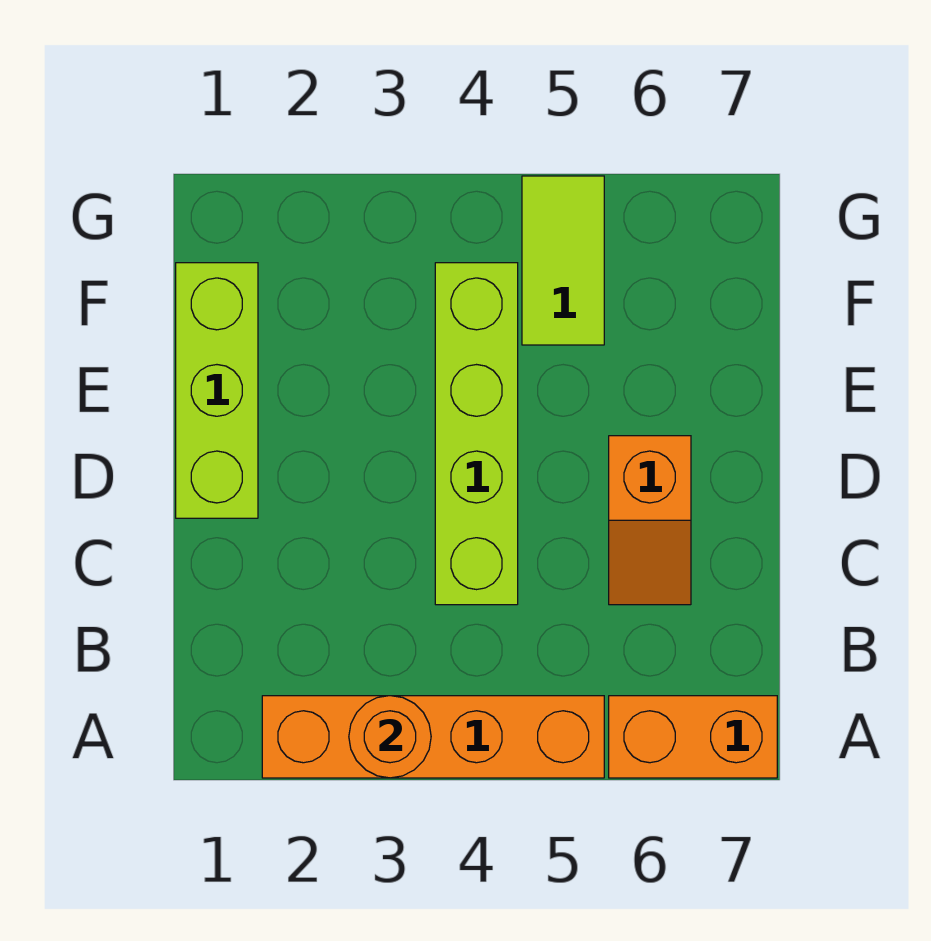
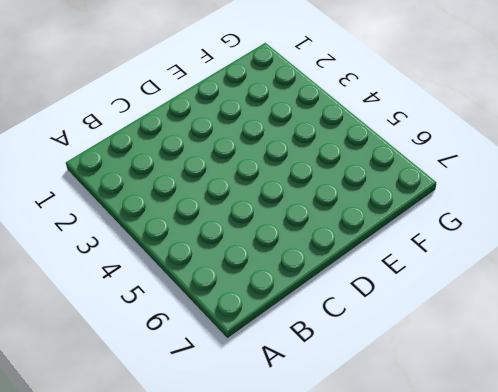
none -> orange 1x4 brick [262,696,604,778]
none -> orange 1x2 brick [609,696,777,778]

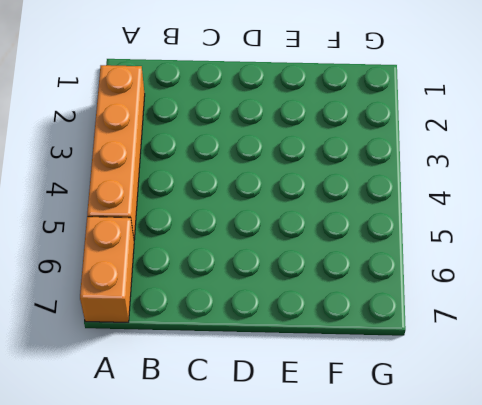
none -> lime 1x4 brick [435,263,518,605]
none -> orange 1x2 slope [609,436,691,605]

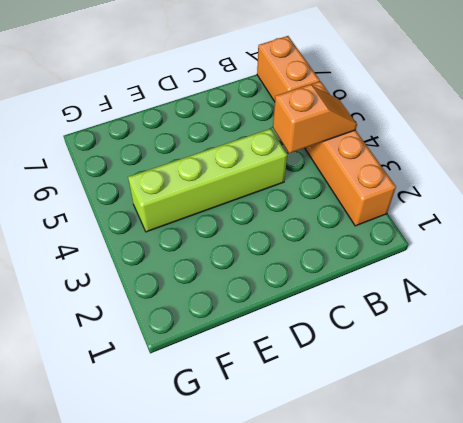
orange 1x2 slope [273,84,357,153] -> orange 1x2 slope moved to [609,436,691,605]
none -> lime 1x3 brick [176,263,258,518]
none -> lime 1x2 tile [522,176,604,345]

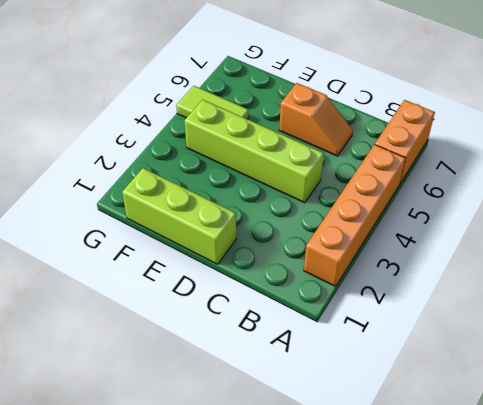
none -> orange 1x1 round brick [349,696,431,778]

